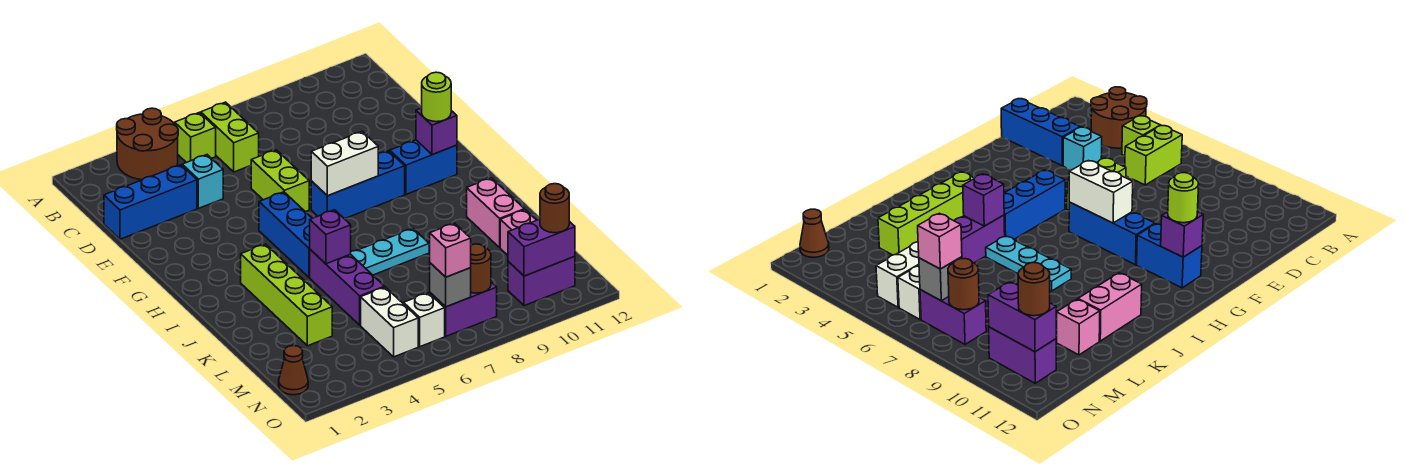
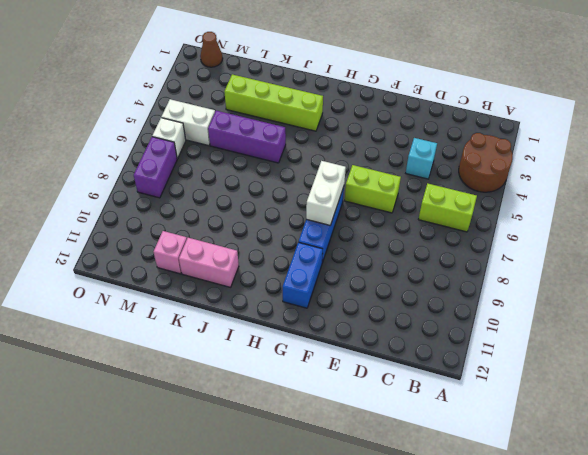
none -> lime 1x1 brick [175,112,216,163]
none -> blue 1x3 brick [104,165,197,239]
none -> blue 1x3 brick [259,192,312,278]

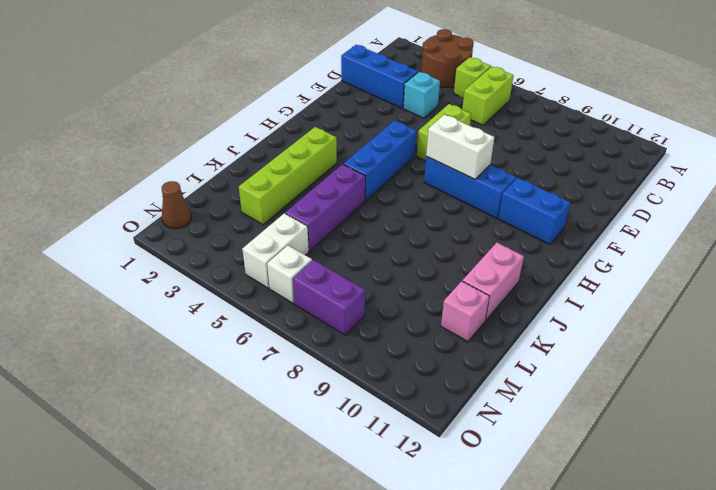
none -> cyan 1x3 plate [351,229,429,275]
none -> purple 1x2 brick [508,256,575,306]
none -> purple 1x1 brick [416,108,457,155]

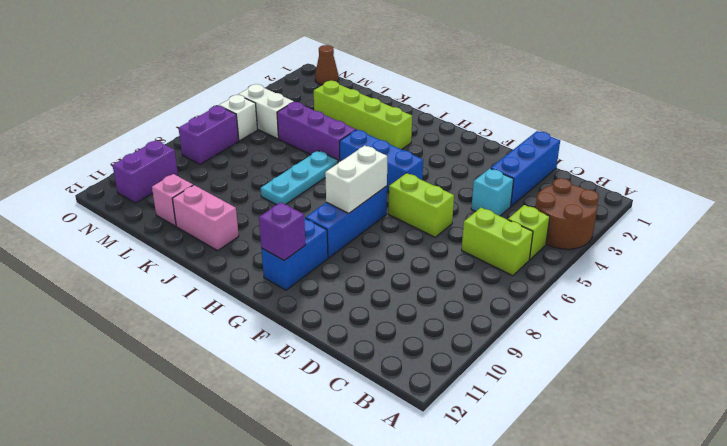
none -> purple 1x1 brick [310,210,351,264]
none -> grey 1x1 brick [430,263,471,307]
none -> brown 1x1 round brick [471,244,491,293]

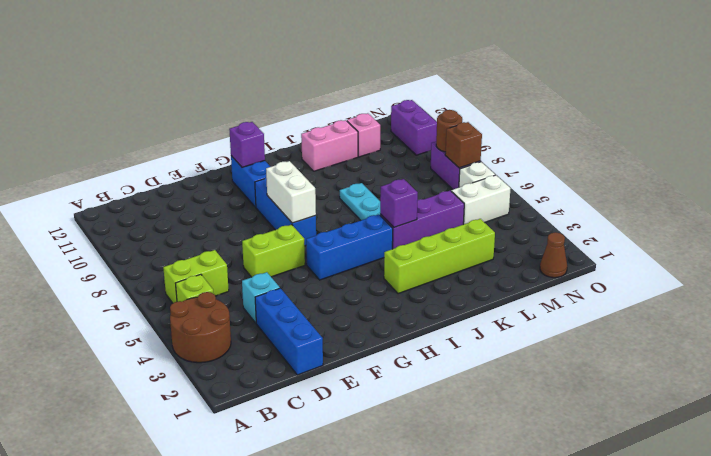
brown 1x1 brick [445,122,482,168] -> grey 1x1 brick [430,263,471,307]
none -> purple 1x2 brick [508,219,575,276]
none -> lime 1x1 round brick [422,72,451,122]
none -> pink 1x1 brick [429,223,471,277]

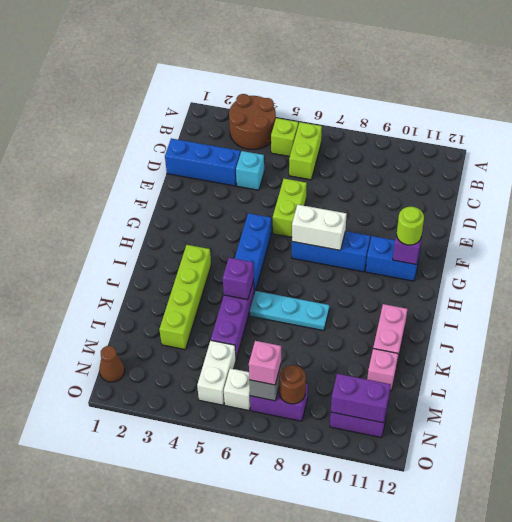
none -> brown 1x1 round brick [540,184,569,233]

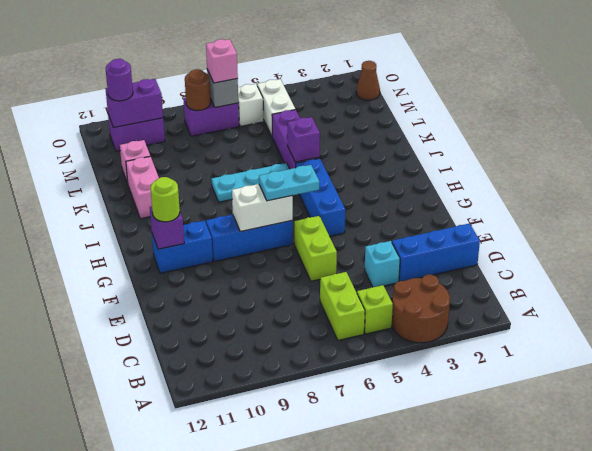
cyan 1x2 plate [259,165,320,201] -> none
purple 1x1 round brick [106,59,133,101] -> brown 1x1 round brick [540,184,569,233]
none -> lime 1x4 brick [241,244,332,346]

